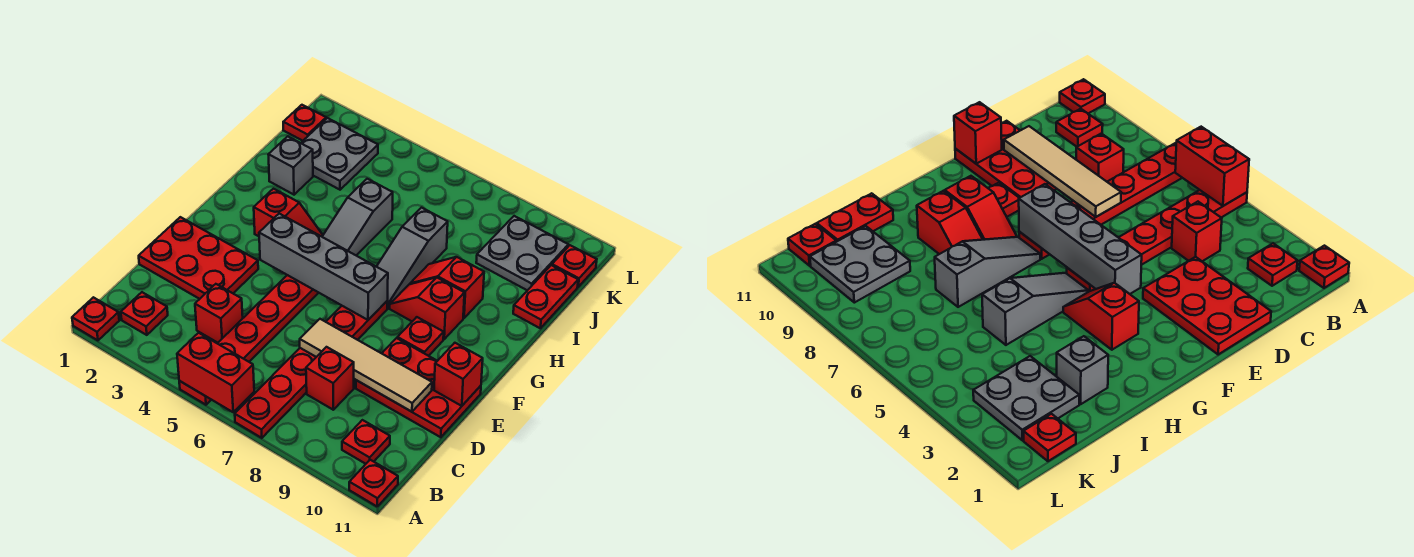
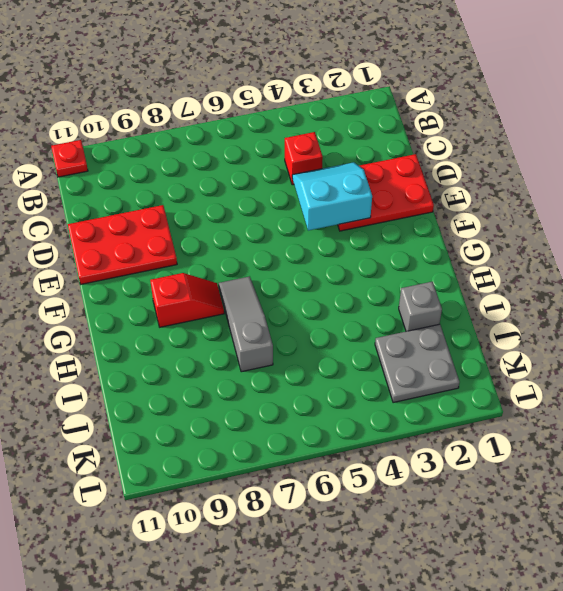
cyan 2x2 slope [292,162,372,231] -> none
none -> red 1x1 plate [72,297,119,340]
none -> red 1x6 plate [179,275,319,405]
none -> red 1x6 plate [235,301,387,438]

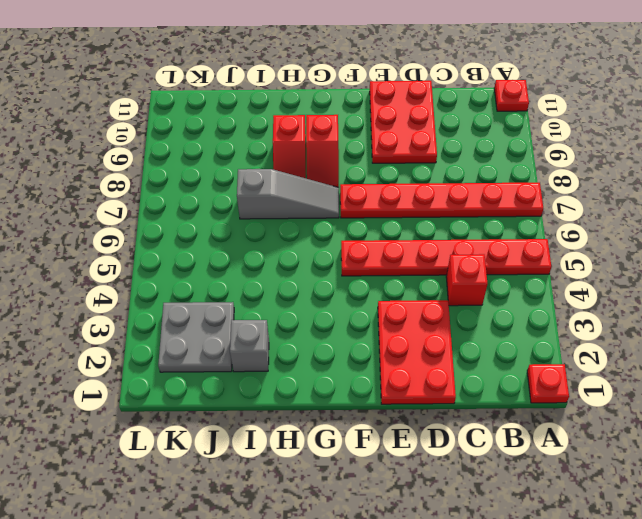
none -> red 1x1 plate [121,292,168,335]
none -> red 1x1 plate [342,420,390,464]
none -> red 1x1 brick [306,347,354,410]

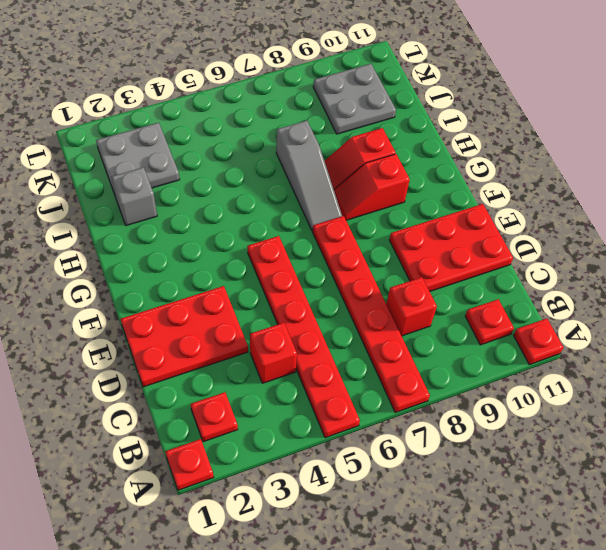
none -> red 1x1 plate [397,317,444,356]
none -> red 1x2 slope [254,189,323,237]
none -> grey 1x3 slope [322,179,393,255]

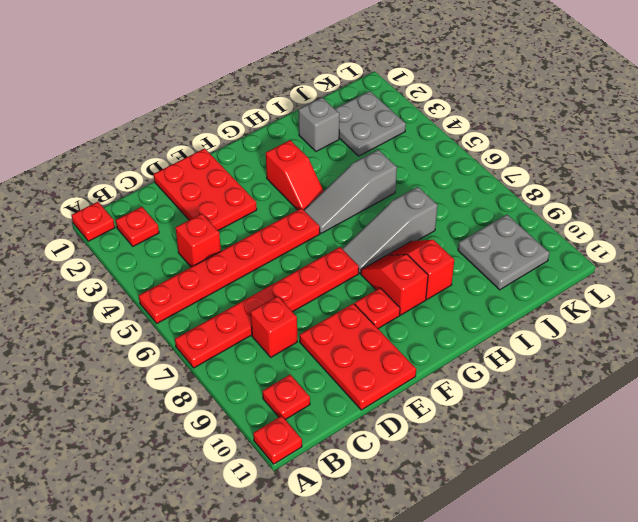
none -> red 1x2 plate [513,265,578,328]
none -> red 1x1 plate [283,105,326,141]
none -> red 1x1 plate [552,245,597,287]

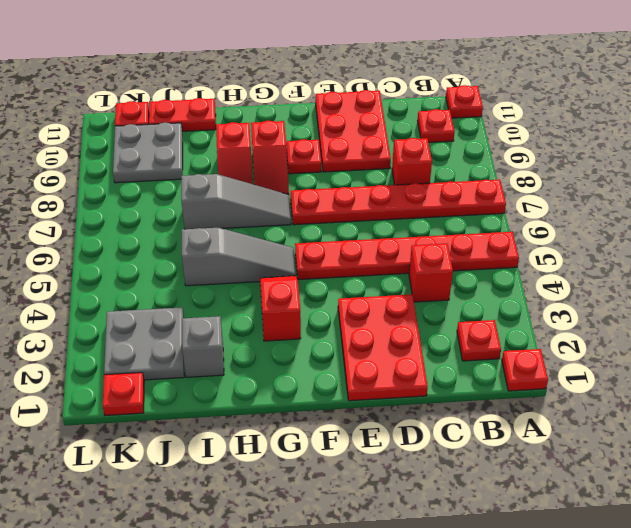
none -> red 1x2 brick [177,333,254,412]
none -> tan 1x4 tile [300,319,432,412]
none -> red 1x1 brick [434,343,483,406]

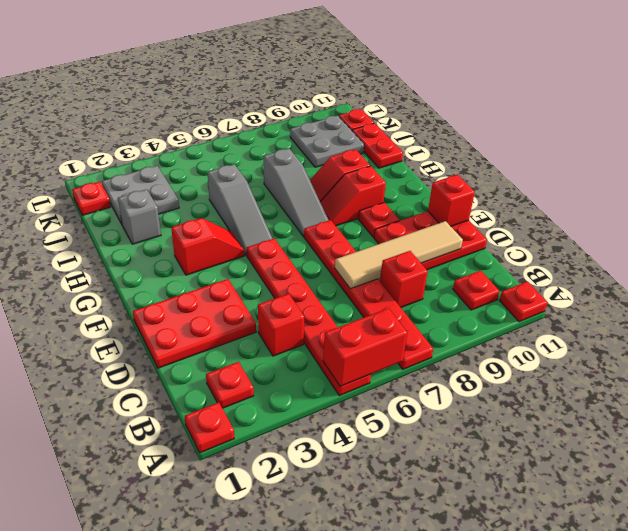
none -> grey 1x4 brick [259,214,388,320]

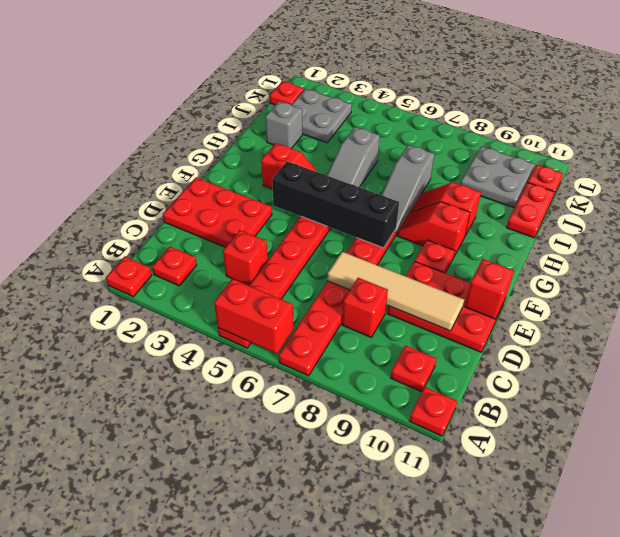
black 1x4 brick [272,161,399,248] -> grey 1x4 brick [259,214,388,320]

